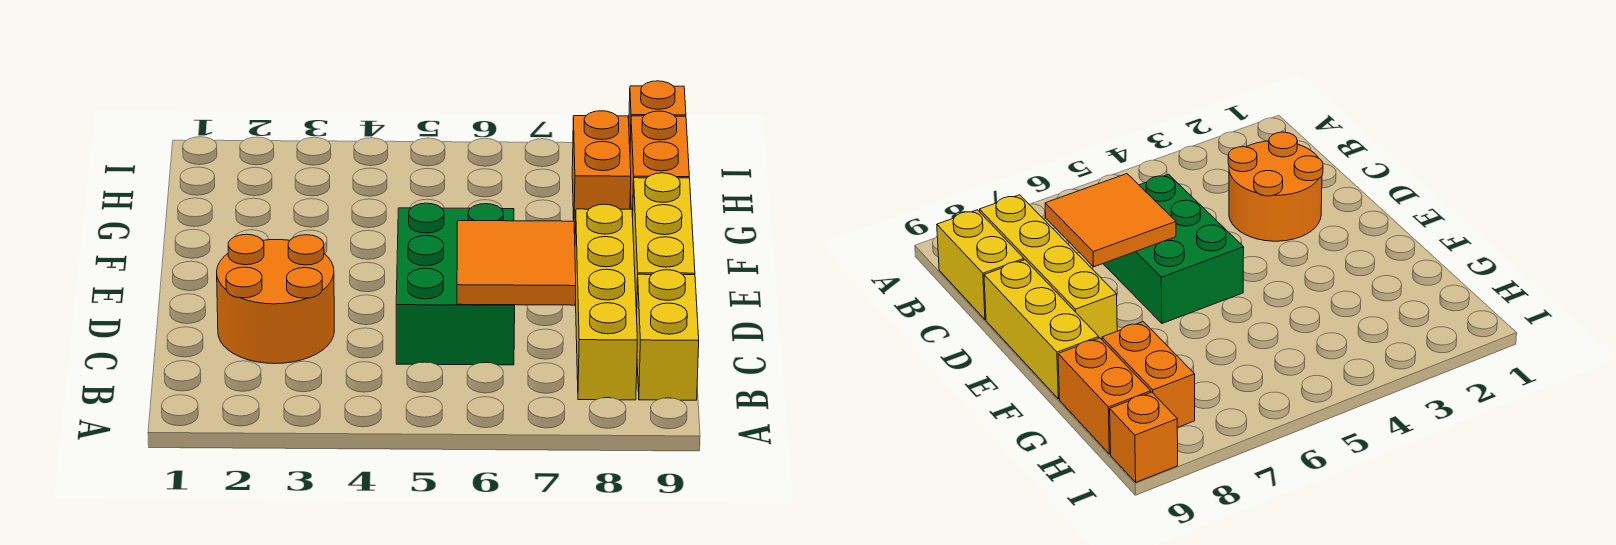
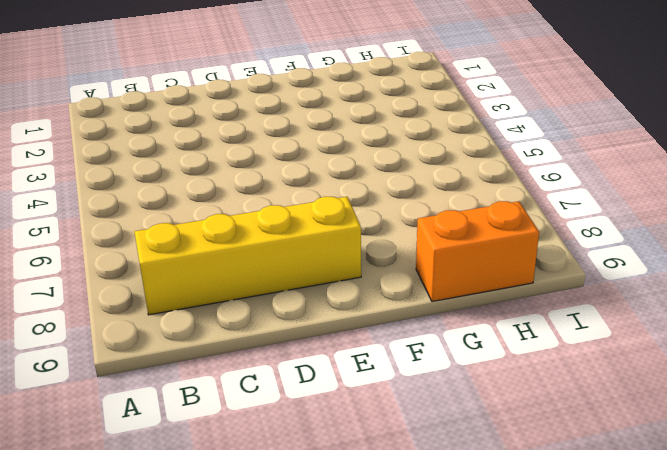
none -> yellow 1x2 brick [637,270,699,400]
none -> orange 2x2 round brick [217,234,334,364]

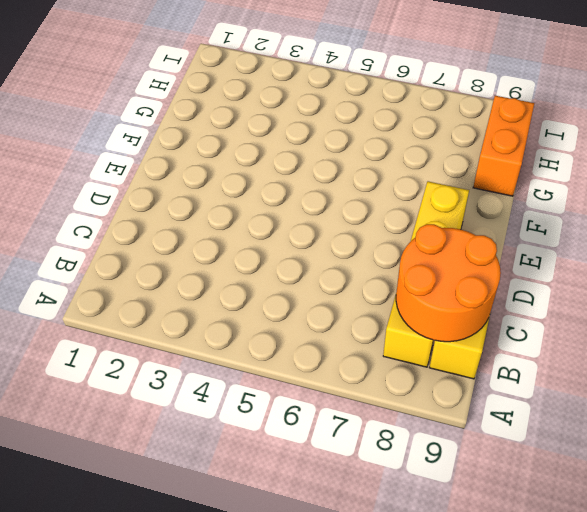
orange 2x2 round brick [396,224,501,342] -> orange 2x2 round brick moved to [217,234,334,364]
none -> green 2x3 brick [396,203,515,365]
none -> yellow 1x3 brick [633,173,695,315]

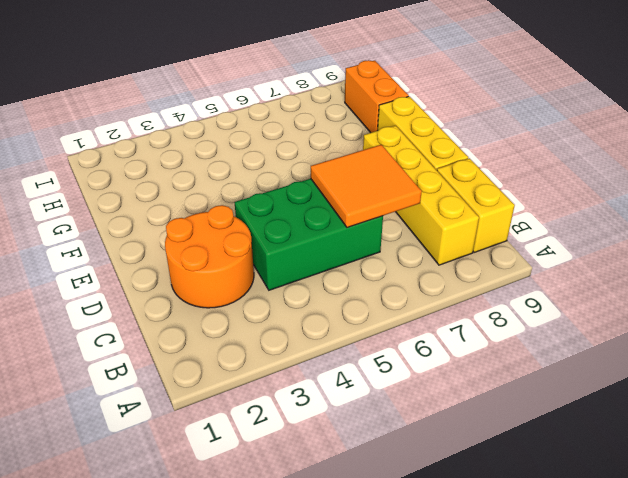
green 2x3 brick [235,179,383,290] -> green 2x3 brick turned to [396,203,515,365]
none -> orange 1x2 brick [572,111,631,233]
none -> orange 1x1 brick [629,81,686,144]

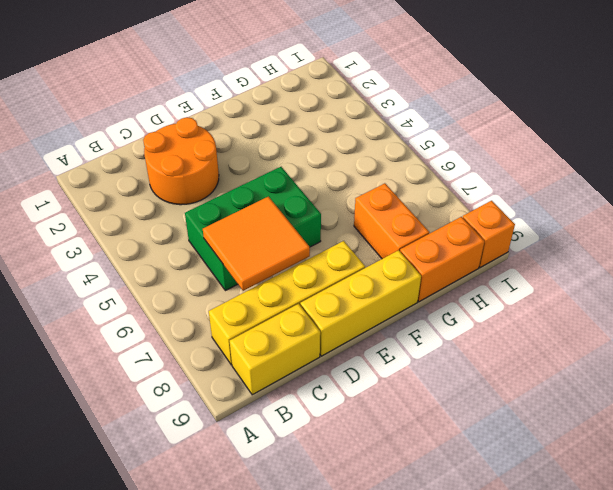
orange 1x2 brick [354,183,429,259] -> orange 1x2 brick turned to [572,111,631,233]

